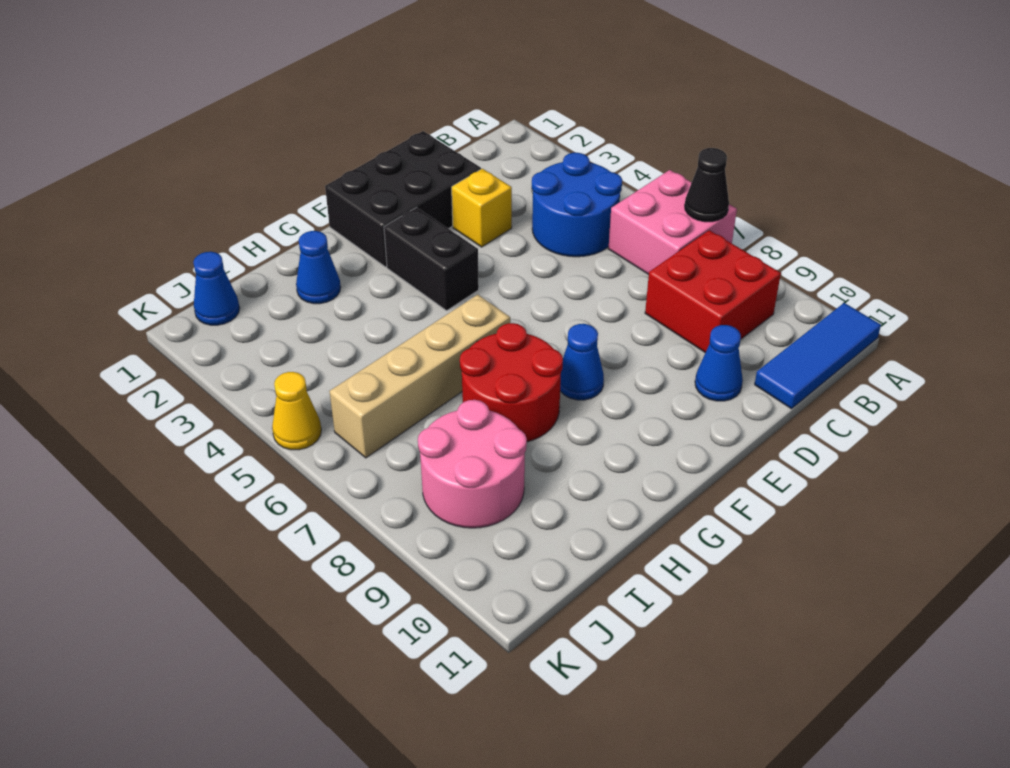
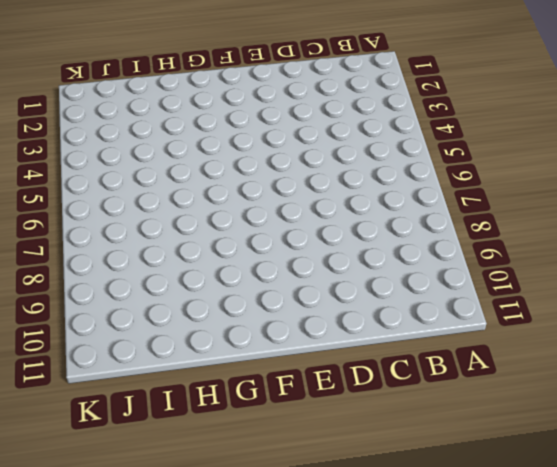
none -> pink 2x2 brick [608,170,737,275]
none -> blue 1x3 tile [755,303,881,409]
none -> blue 2x2 round brick [532,153,622,257]

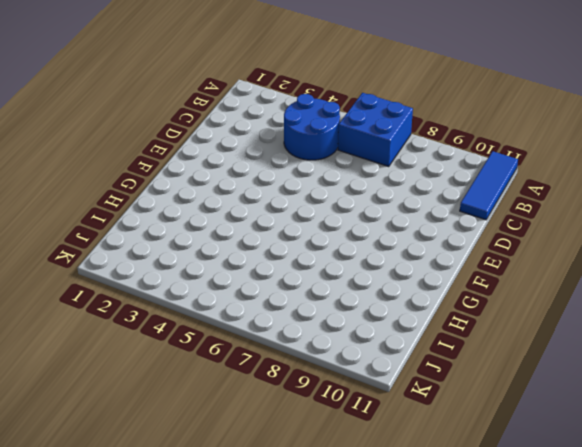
blue 2x2 brick [338,93,413,166] -> pink 2x2 brick [608,170,737,275]
none -> red 2x2 brick [645,230,781,353]
none -> black 2x3 brick [325,131,481,267]
none -> yellow 1x1 brick [452,169,512,247]

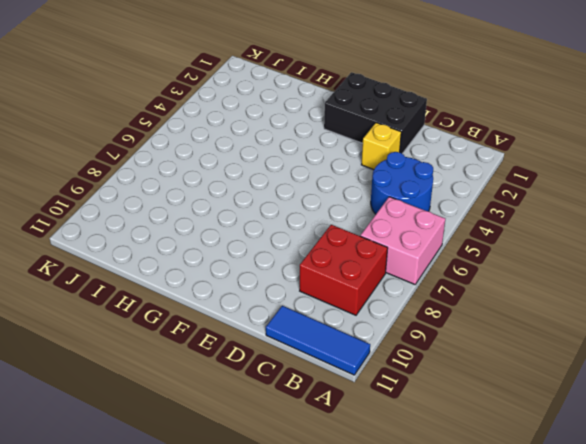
none -> blue 1x1 cone [695,325,743,401]
none -> black 1x2 brick [384,208,479,311]
none -> blue 1x1 cone [560,324,604,400]

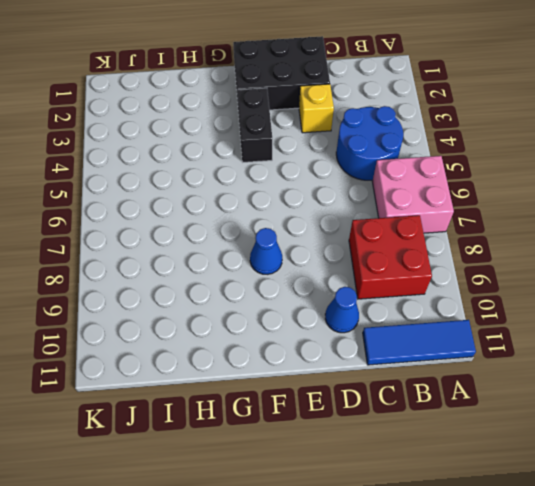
none -> tan 1x4 brick [330,295,510,458]
none -> red 2x2 round brick [460,323,563,442]
none -> blue 1x1 cone [296,231,341,304]

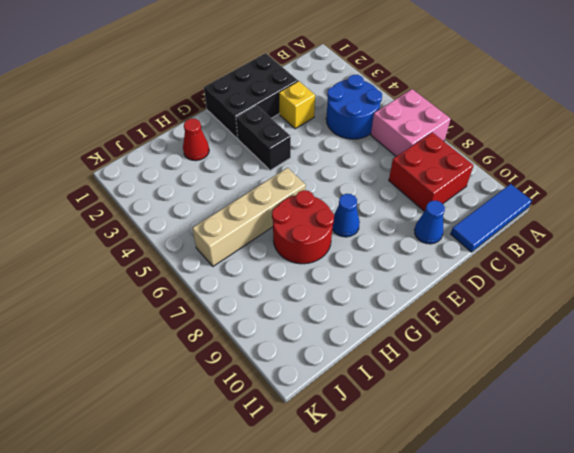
red 1x1 cone [183,118,209,161] -> blue 1x1 cone [296,231,341,304]
none -> pink 2x2 round brick [418,400,527,528]
none -> blue 1x1 cone [193,252,240,325]
none -> yellow 1x1 cone [272,372,321,450]

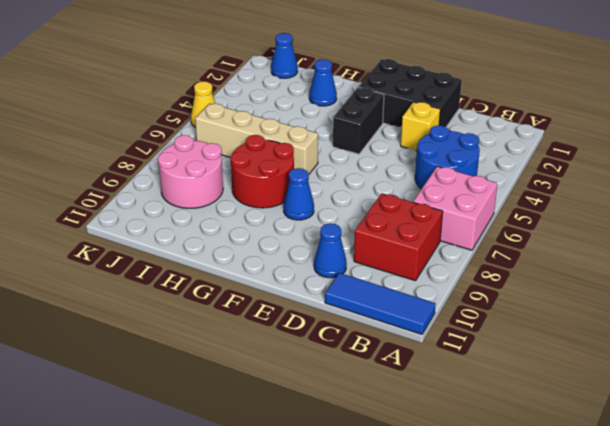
none -> black 1x1 cone [685,148,729,222]

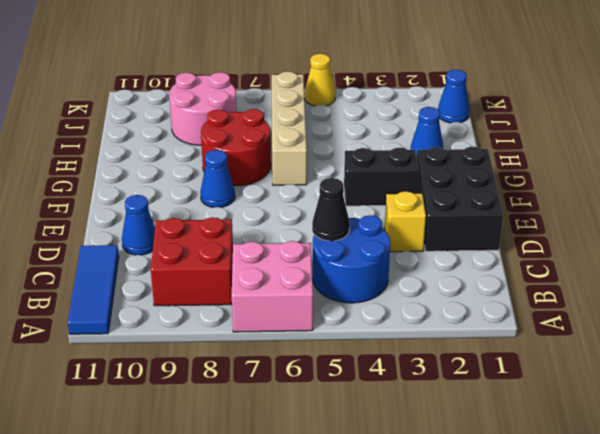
black 1x1 cone [312,178,350,241] -> black 1x1 cone moved to [685,148,729,222]

